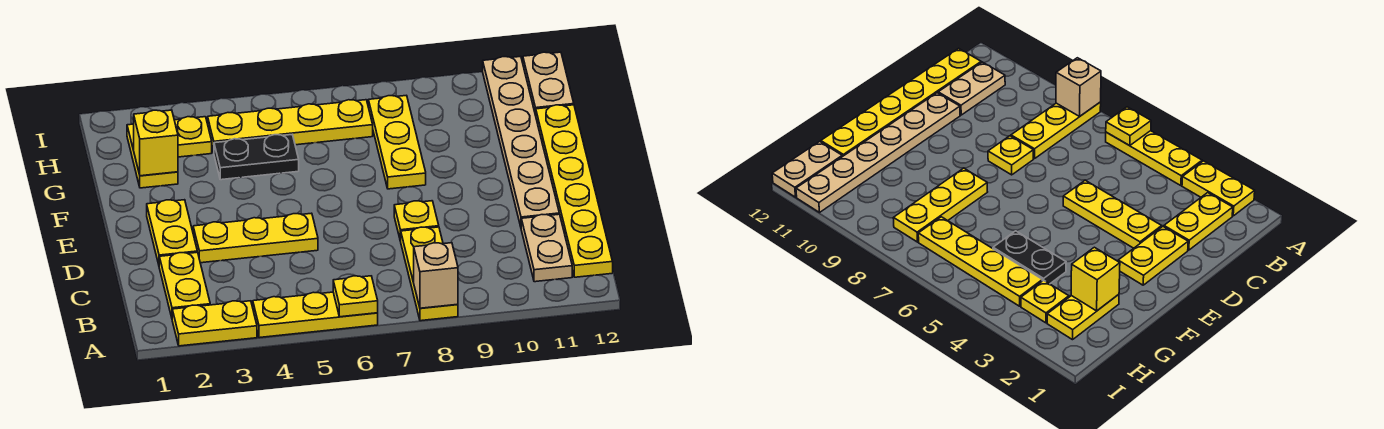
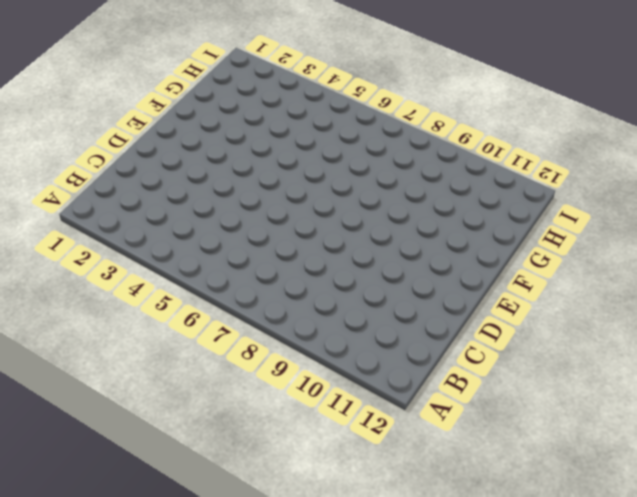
none -> yellow 1x2 plate [172,301,257,346]
none -> yellow 1x3 plate [253,292,378,338]
none -> yellow 1x3 plate [401,227,458,321]

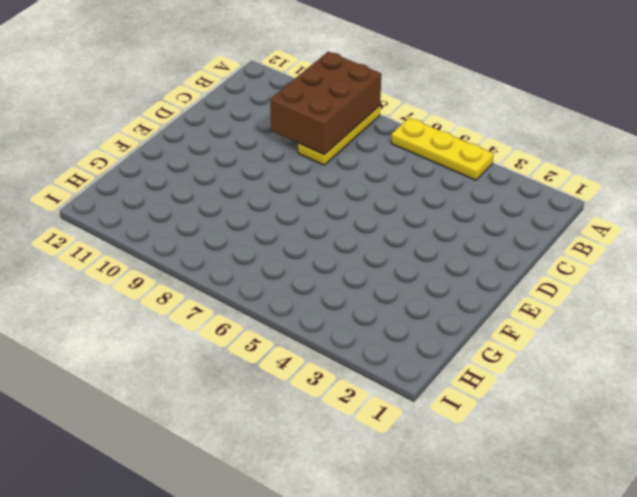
brown 2x3 brick [270,52,381,155] -> tan 1x1 brick [414,243,458,308]
none -> yellow 1x2 plate [172,301,257,346]
none -> yellow 1x2 plate [159,252,210,317]
none -> tan 1x2 plate [521,214,572,282]

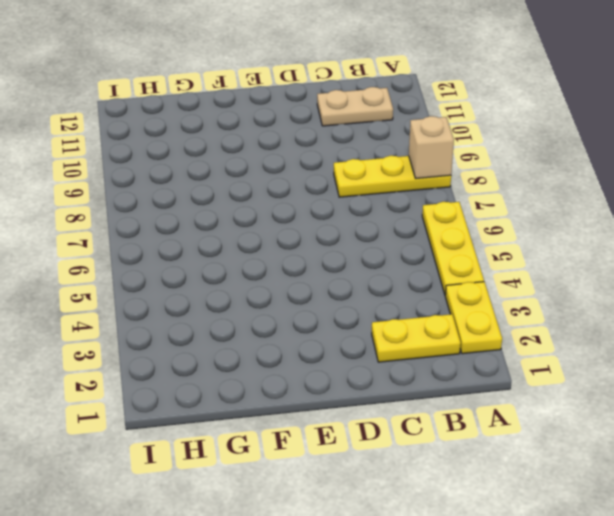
none -> yellow 1x6 plate [536,105,613,277]
none -> yellow 1x2 plate [147,200,197,264]
none -> yellow 1x3 plate [193,213,318,263]

